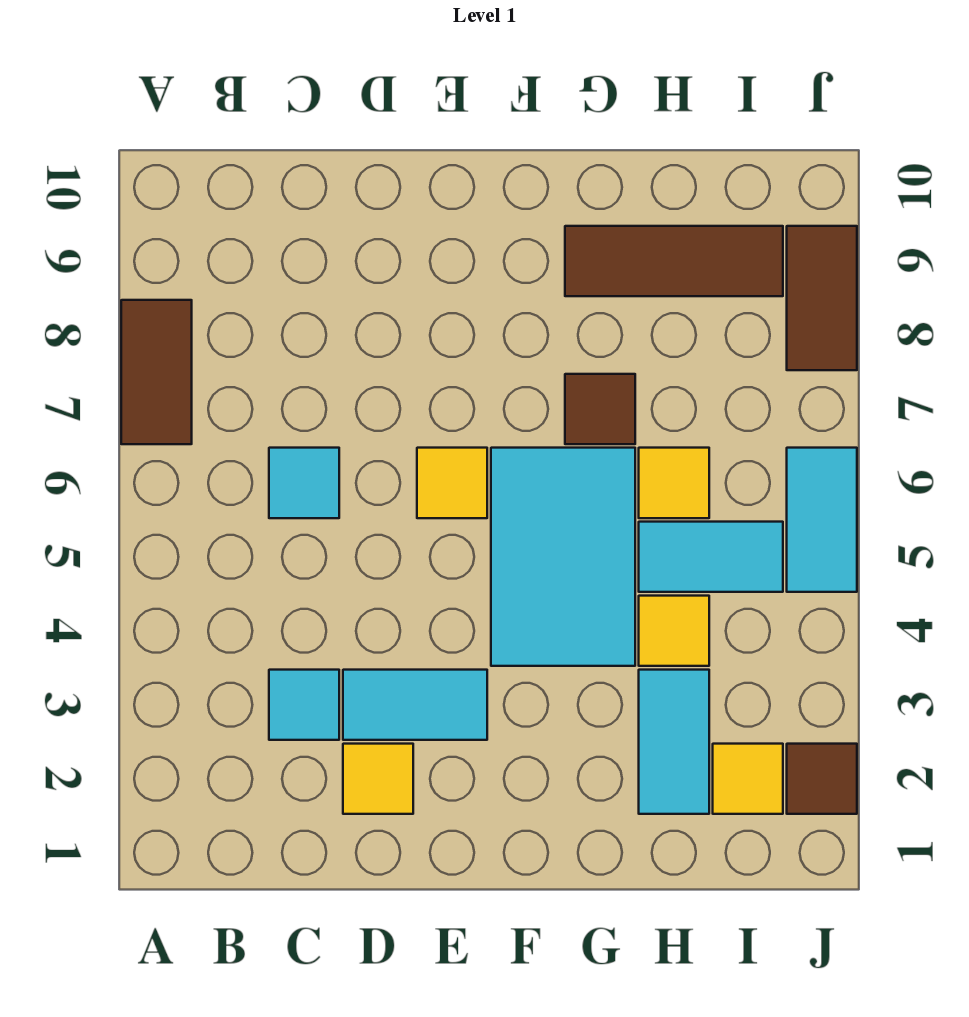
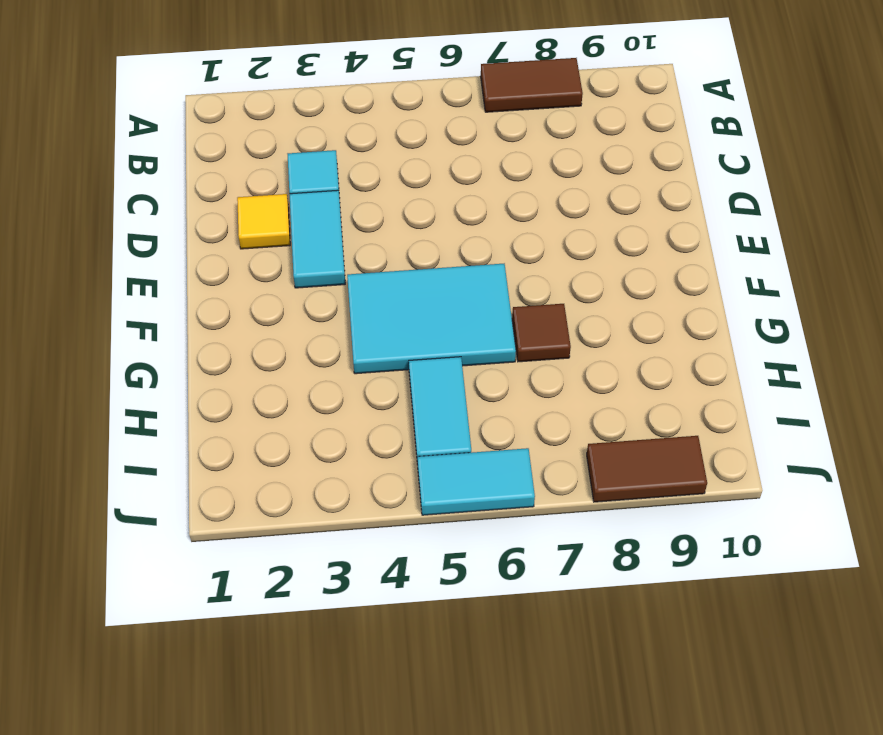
none -> cyan 1x1 tile [269,448,339,518]
none -> yellow 1x1 tile [417,448,487,518]
none -> brown 1x3 tile [565,226,783,296]

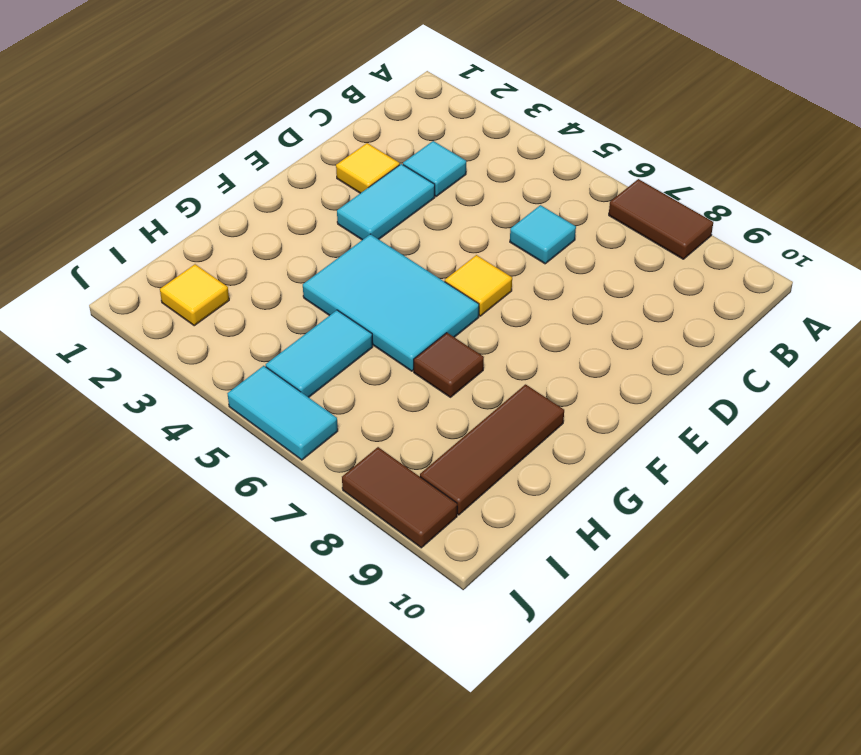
none -> cyan 1x2 tile [639,670,709,814]
none -> yellow 1x1 tile [639,596,709,666]
none -> yellow 1x1 tile [639,448,709,518]

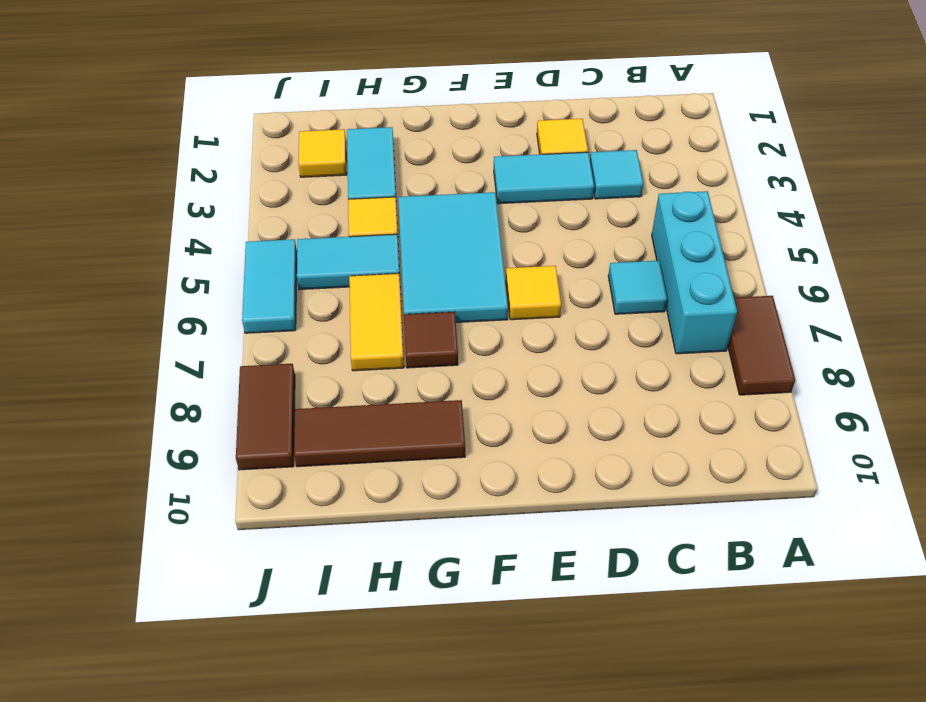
cyan 1x3 brick [652,191,737,354] -> none
yellow 1x2 tile [349,273,404,371] -> yellow 1x1 tile [639,448,709,518]
none -> brown 1x1 tile [787,744,857,814]

